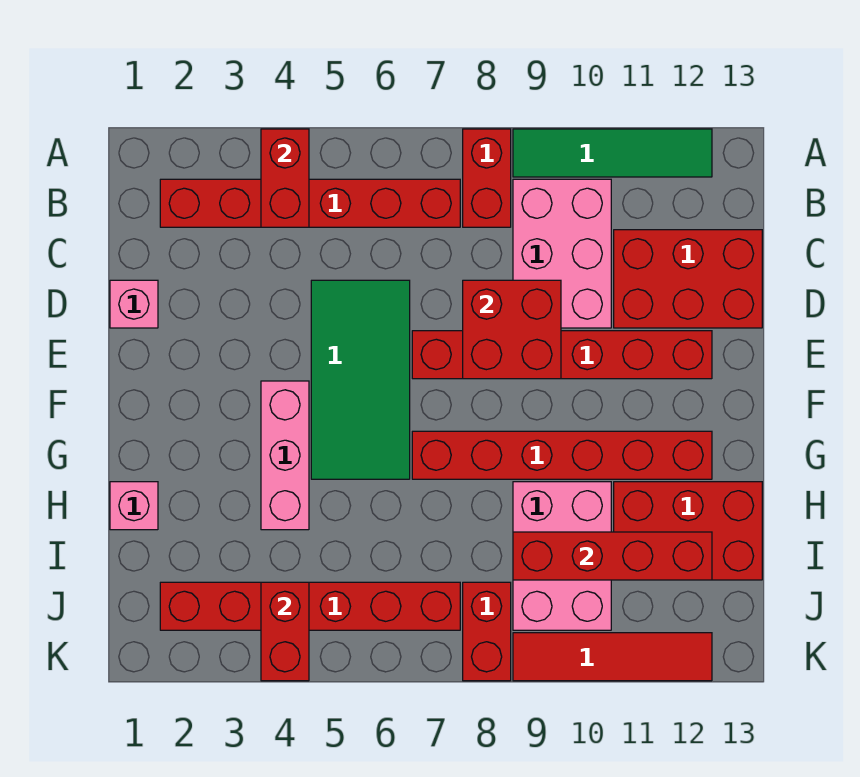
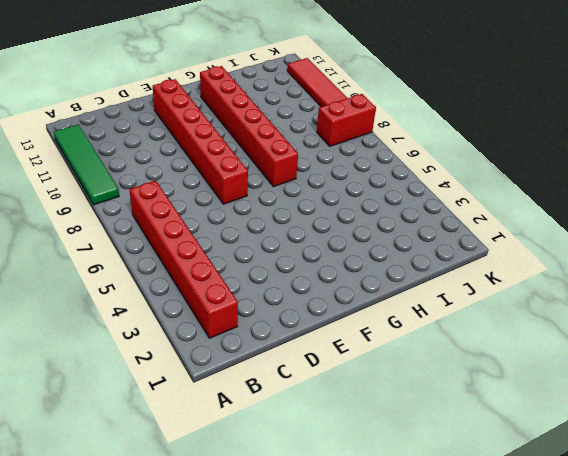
none -> red 1x2 brick [463,129,511,227]
none -> pink 2x3 brick [513,179,611,328]
none -> red 2x3 brick [614,230,762,328]

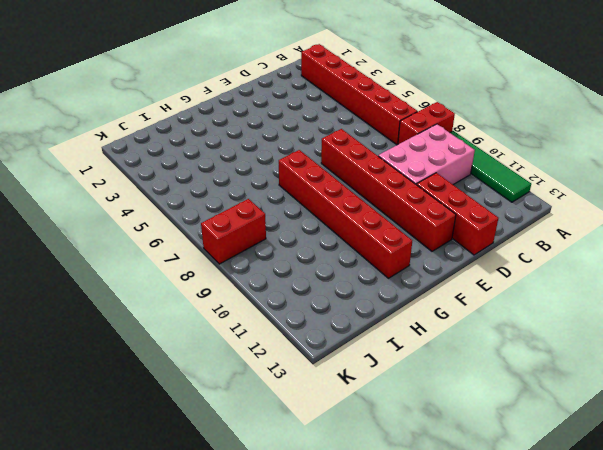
red 1x3 brick [417,173,498,255] -> red 2x3 brick [614,230,762,328]
none -> pink 1x1 brick [110,280,158,328]
none -> green 2x4 tile [311,280,410,479]
none -> pink 1x3 brick [261,381,309,530]

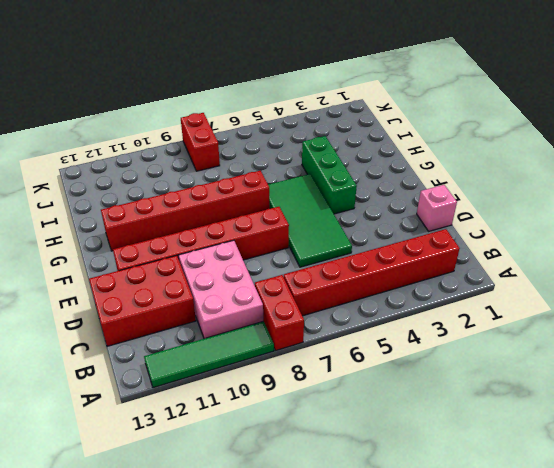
green 1x3 brick [302,136,357,214] -> pink 1x3 brick [261,381,309,530]
none -> pink 1x1 brick [110,482,158,530]
none -> pink 2x3 brick [513,482,611,630]
none -> red 2x3 brick [614,482,762,580]

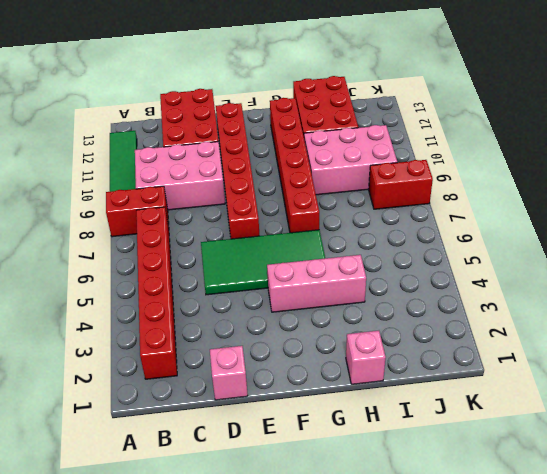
none -> red 1x6 brick [160,582,460,630]
none -> red 1x4 tile [513,633,712,681]
none -> red 1x2 brick [261,129,309,227]

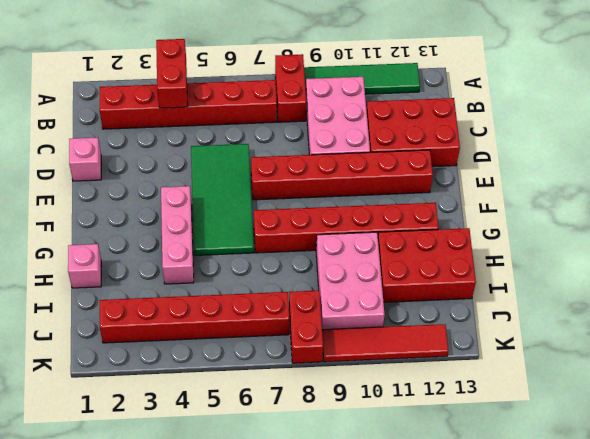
none -> red 2x2 brick [463,280,561,379]
none -> red 1x4 brick [513,532,712,580]
none -> red 1x2 brick [261,582,309,681]

